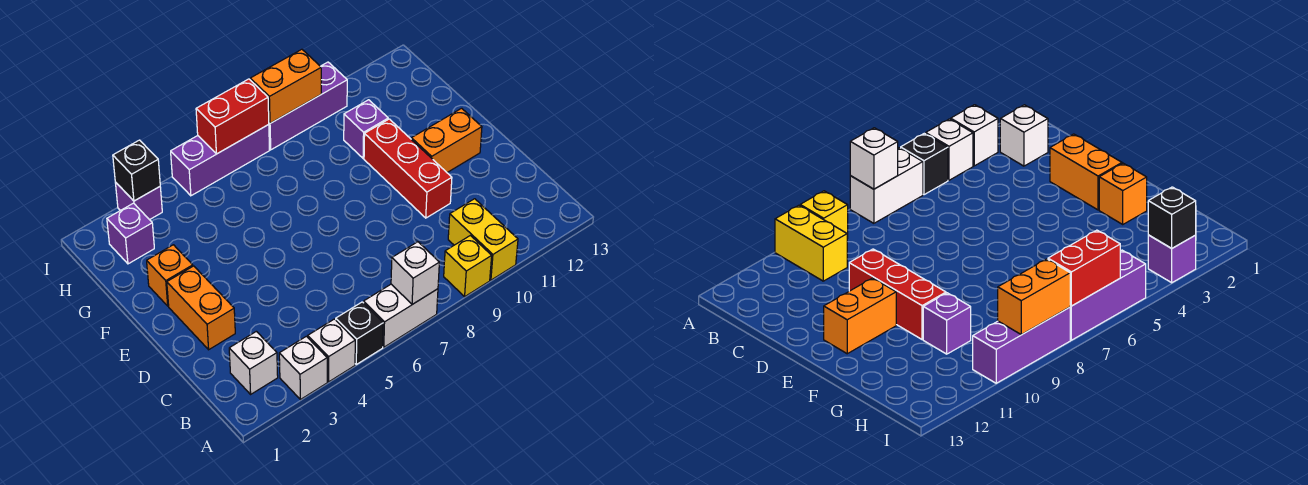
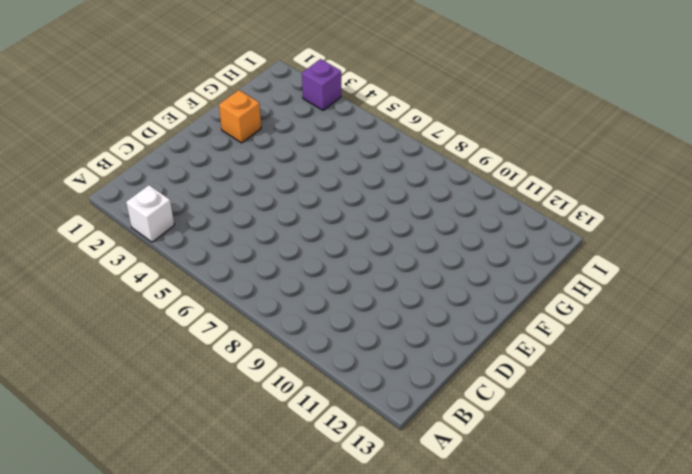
none -> white 1x1 brick [308,319,355,382]
none -> black 1x1 brick [336,302,383,364]
none -> white 1x2 brick [364,284,438,347]

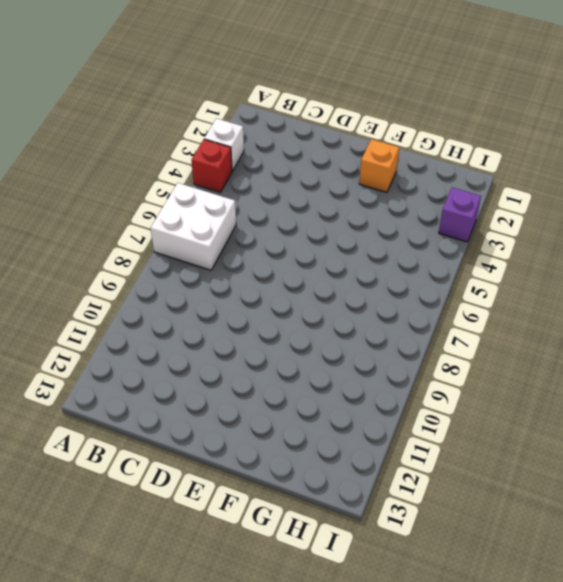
red 1x1 brick [191,139,232,192] -> white 1x1 brick [308,319,355,382]
white 2x2 brick [151,183,236,270] -> white 1x2 brick [364,284,438,347]
none -> black 1x1 brick [336,302,383,364]
none -> yellow 1x1 brick [444,236,492,297]
none -> yellow 1x2 brick [448,199,518,280]

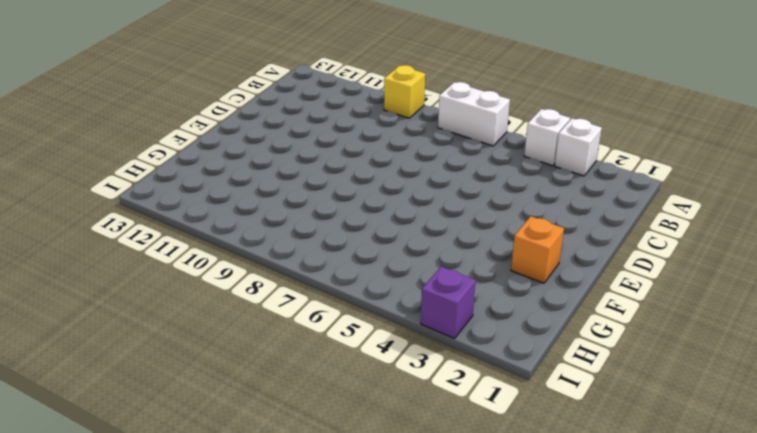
none -> black 1x1 brick [336,302,383,364]
none -> yellow 1x2 brick [448,199,518,280]
none -> white 1x1 brick [229,331,278,394]

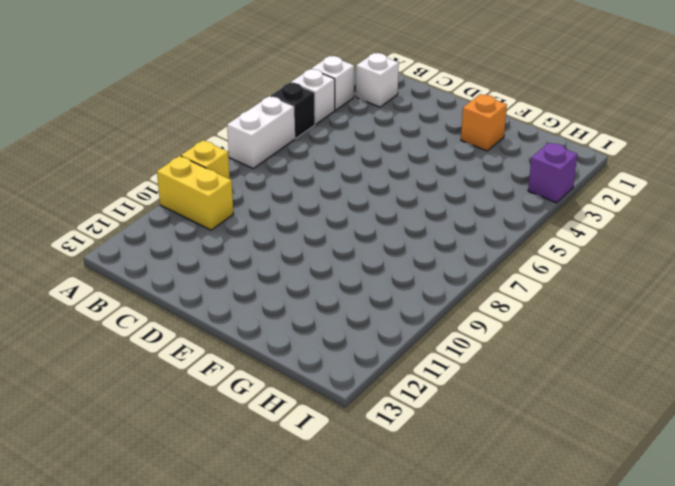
none -> orange 1x2 brick [167,266,235,350]
none -> red 1x3 brick [364,119,452,218]
none -> orange 1x2 brick [411,108,482,172]

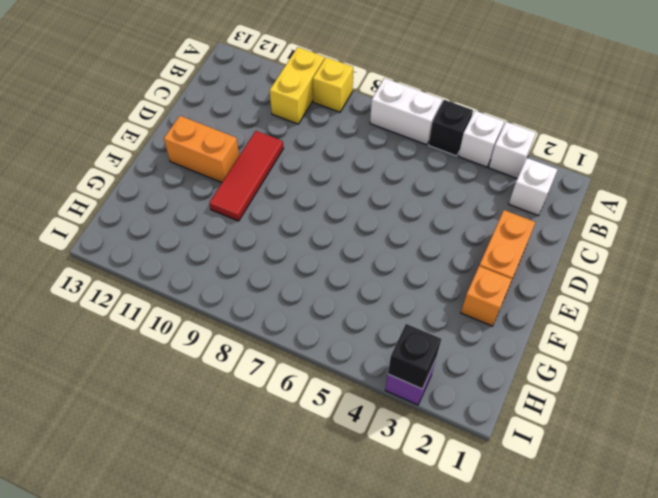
red 1x3 tile [209,131,284,221] -> red 1x3 brick [364,119,452,218]
none -> purple 1x1 brick [344,100,388,158]
none -> purple 1x1 brick [107,203,154,264]
none -> purple 1x3 brick [171,125,270,196]

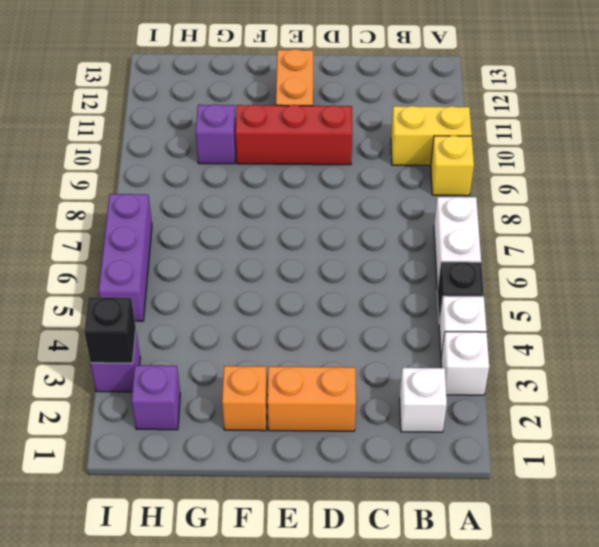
none -> purple 1x3 brick [269,62,347,150]
none -> white 1x1 brick [391,242,439,304]
none -> red 1x2 brick [196,79,269,154]

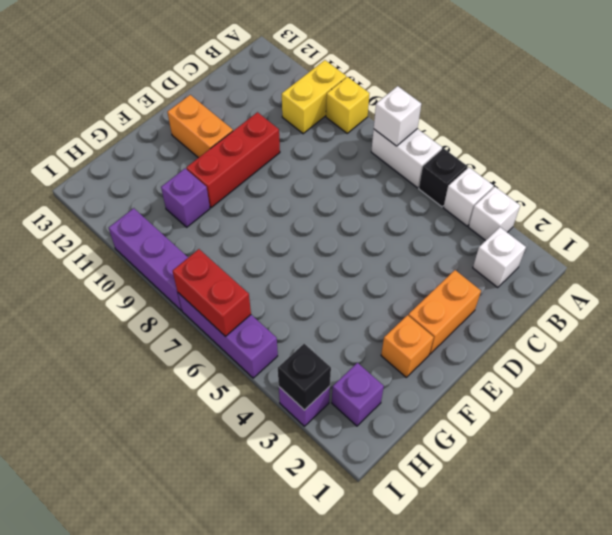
none -> orange 1x2 brick [250,49,321,123]

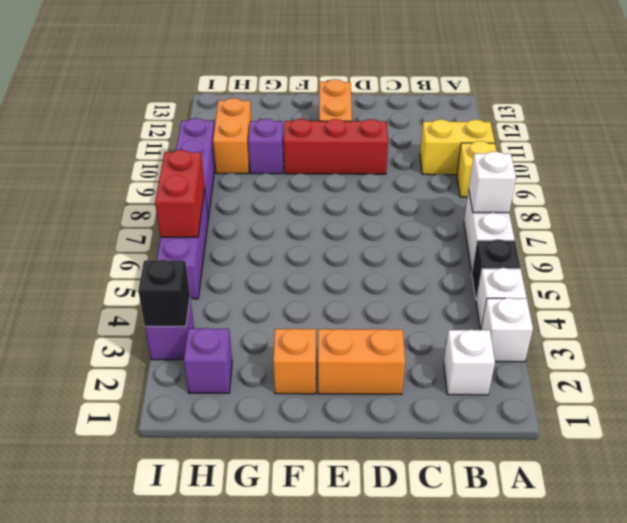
orange 1x2 brick [213,98,251,174] -> orange 1x2 brick moved to [250,49,321,123]

